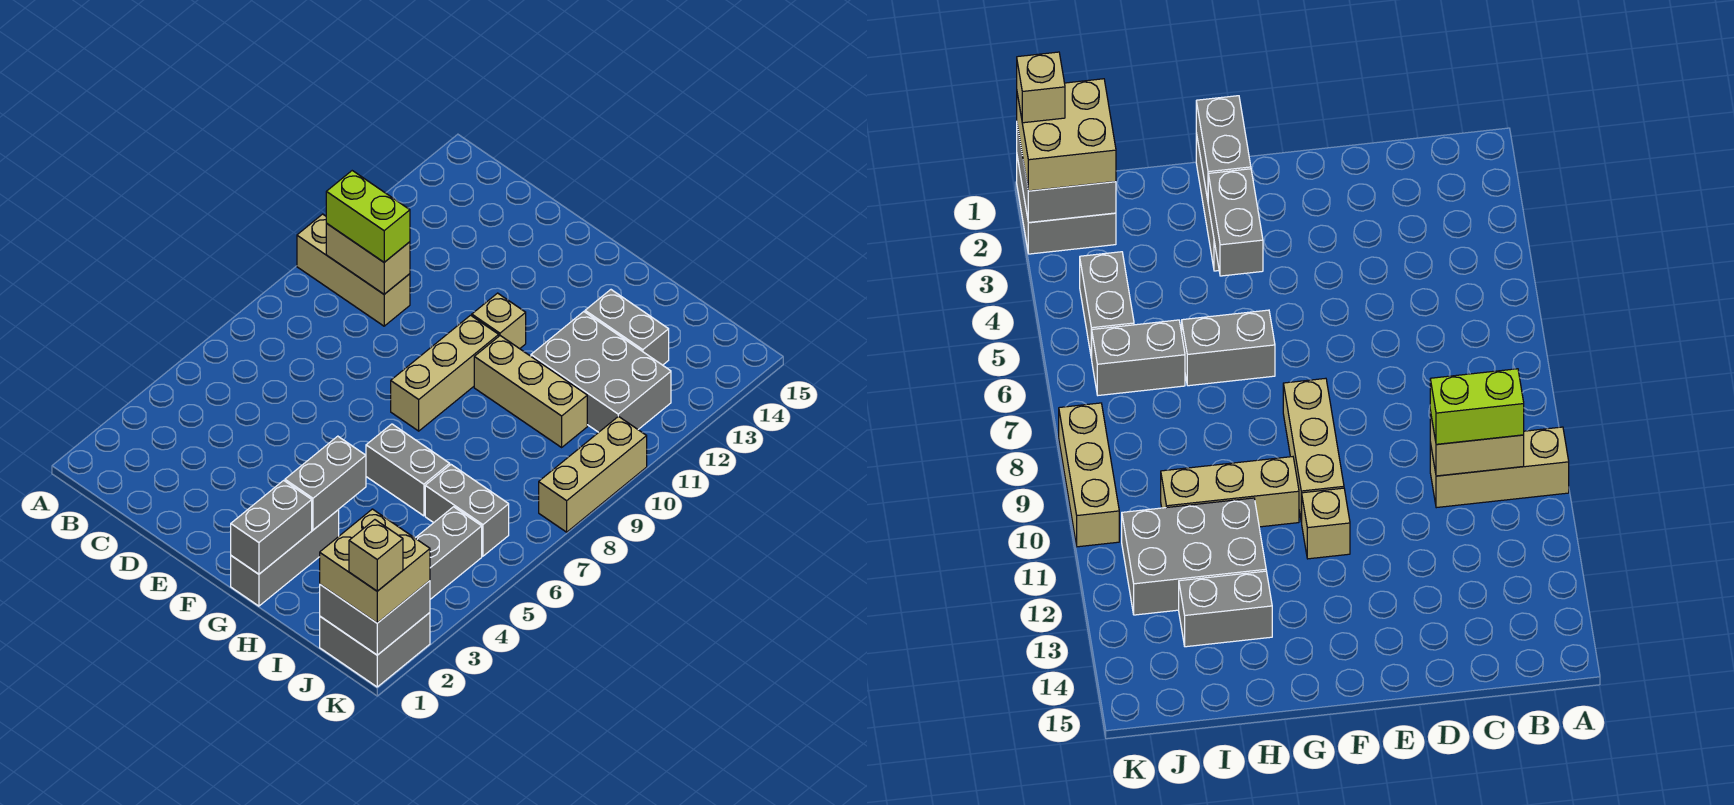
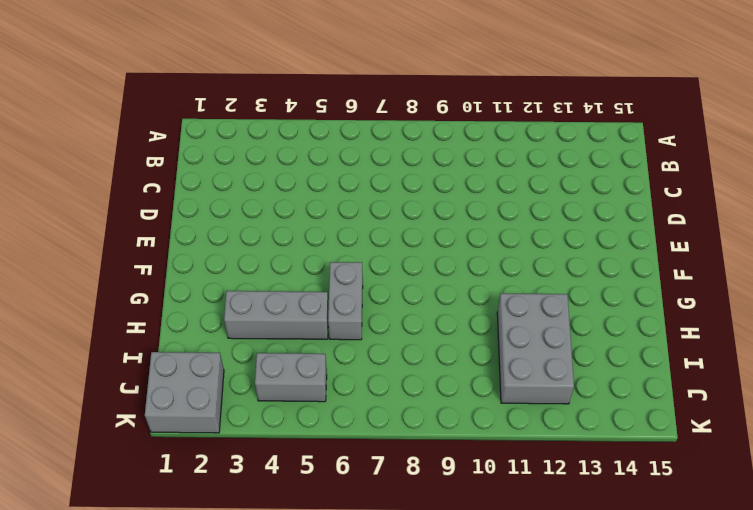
grey 1x3 brick [224,291,329,339] -> grey 1x3 brick moved to [231,510,339,606]
none -> tan 1x3 brick [297,214,410,326]
none -> tan 1x3 brick [391,315,499,431]
none -> tan 1x1 brick [472,293,526,349]

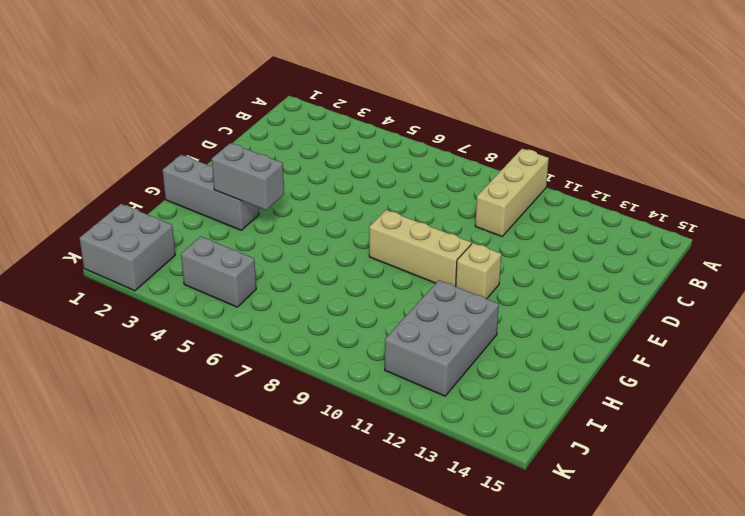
none -> grey 1x2 brick [366,424,450,516]
none -> tan 1x3 brick [474,336,587,447]
none -> grey 1x2 brick [585,290,669,365]

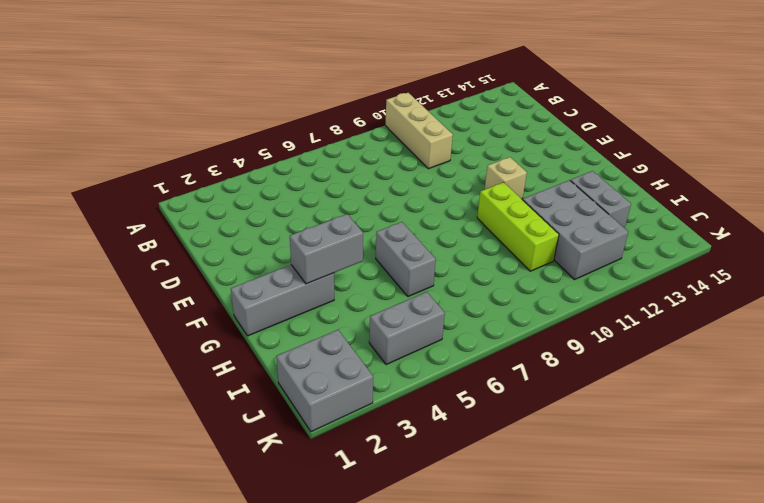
lime 1x3 brick [477,182,559,271] -> tan 1x3 brick [474,336,587,447]
none -> tan 1x3 brick [391,315,499,431]
none -> grey 1x2 brick [425,465,509,556]
none -> tan 1x3 brick [539,416,647,532]

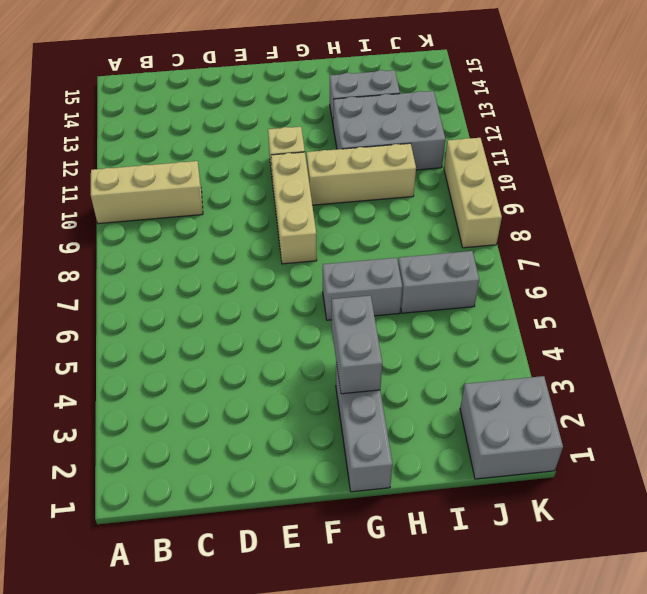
none -> grey 1x2 brick [415,507,482,599]
none -> tan 1x2 brick [326,224,410,294]
none -> grey 1x2 brick [231,480,312,574]

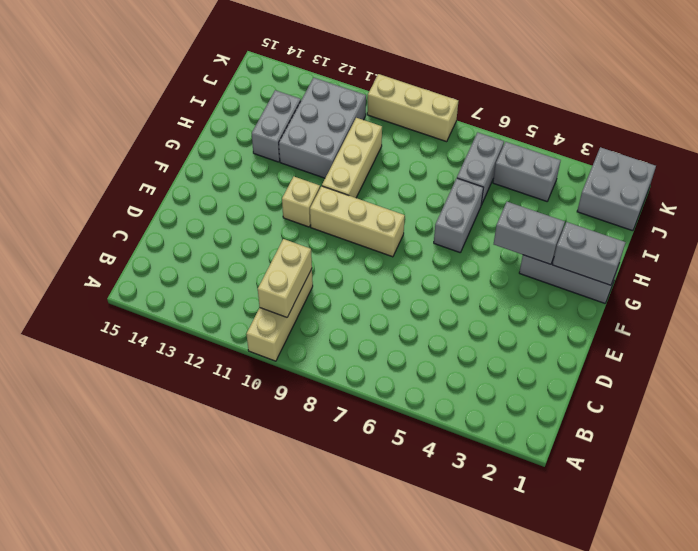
none -> grey 2x2 brick [320,581,430,655]
none -> lime 1x2 brick [326,171,410,262]
none -> tan 2x2 brick [320,509,430,623]

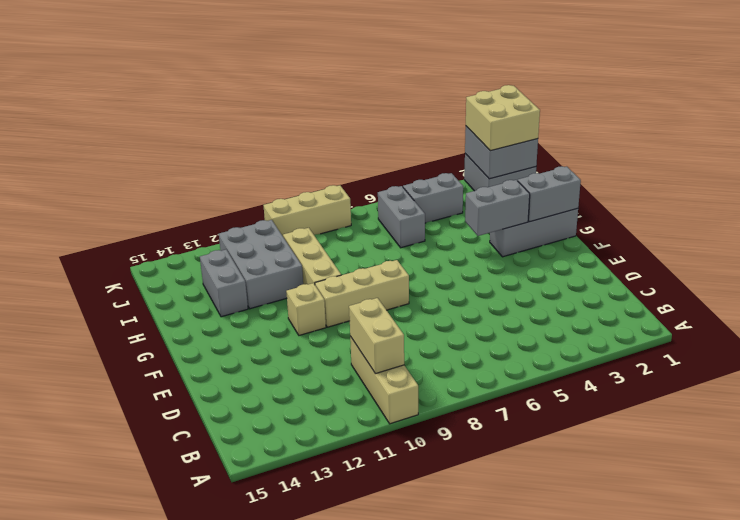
none -> grey 1x2 brick [366,424,450,516]
none -> lime 1x2 brick [326,171,410,262]
none -> tan 1x1 brick [349,520,403,591]

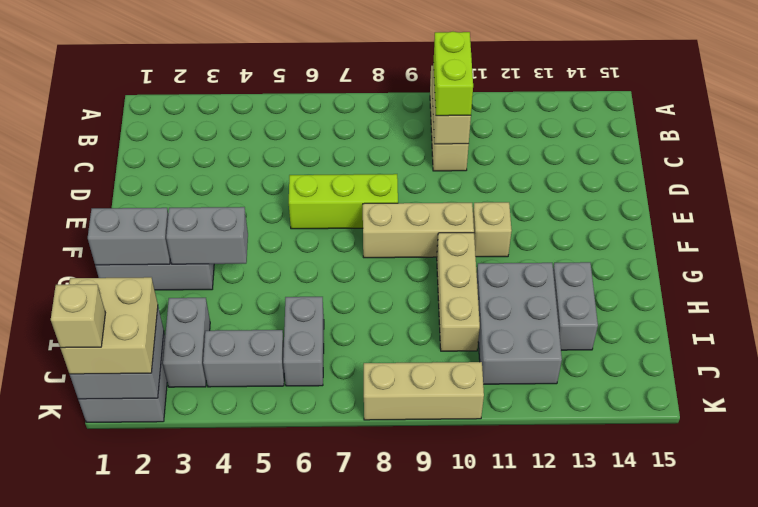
lime 1x3 brick [289,174,398,229] -> none
grey 1x2 brick [163,298,210,387] -> grey 1x2 brick moved to [366,424,450,516]

